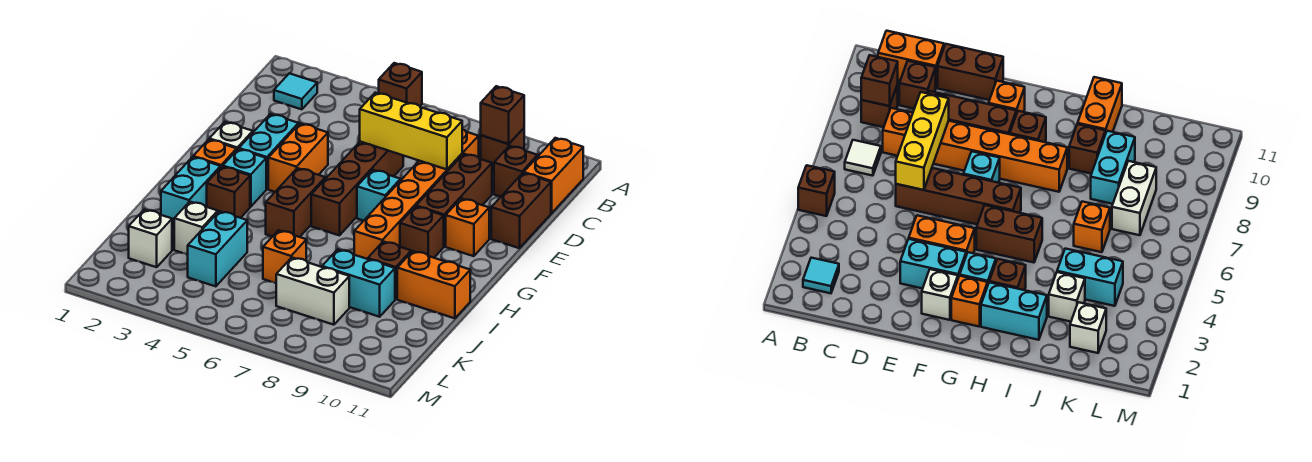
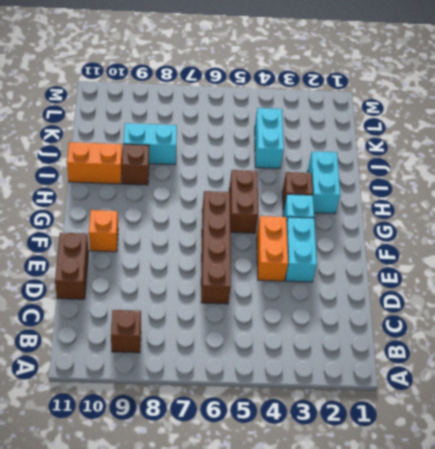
none -> brown 1x1 brick [379,63,422,106]
none -> cyan 1x1 tile [274,73,317,109]
none -> white 1x1 tile [845,140,881,176]
none -> orange 1x2 brick [524,138,583,213]

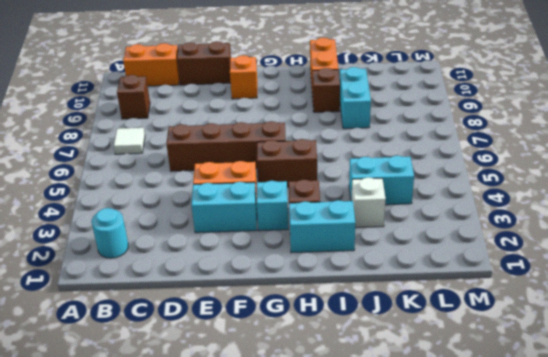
cyan 1x1 round brick [92,208,128,258] -> cyan 1x1 tile [274,73,317,109]
none -> brown 1x1 brick [379,63,422,106]
none -> orange 1x6 brick [354,129,479,259]
none -> brown 1x1 brick [494,146,538,197]
none -> brown 1x3 brick [416,154,492,246]

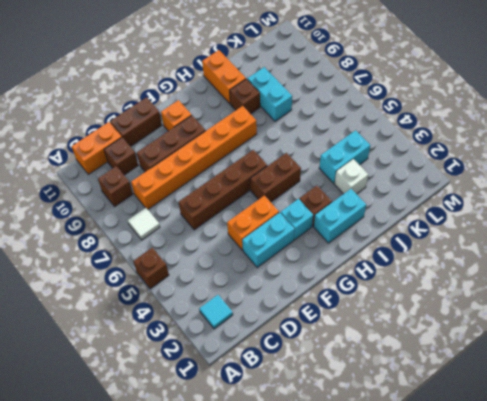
none -> white 1x1 brick [209,122,253,150]
none -> cyan 1x1 brick [357,170,401,221]
none -> orange 1x1 brick [193,139,237,167]
none -> brown 1x1 brick [400,206,444,258]

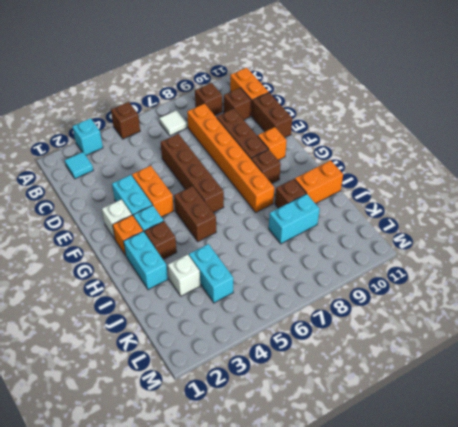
cyan 1x1 brick [72,118,103,155] -> cyan 1x1 brick moved to [357,170,401,221]
none -> orange 1x1 brick [263,230,306,283]
none -> white 1x1 brick [129,210,172,267]
none -> white 1x2 brick [276,258,349,325]
none -> brown 1x1 brick [481,86,524,144]

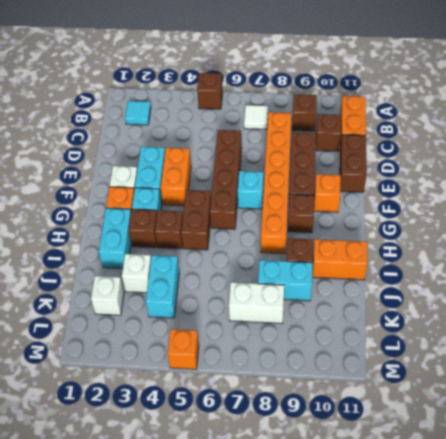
brown 1x1 brick [155,210,183,249] -> brown 1x1 brick moved to [481,86,524,144]
orange 1x1 brick [168,329,199,369] -> orange 1x1 brick moved to [263,230,306,283]
none -> yellow 1x3 brick [360,93,462,169]

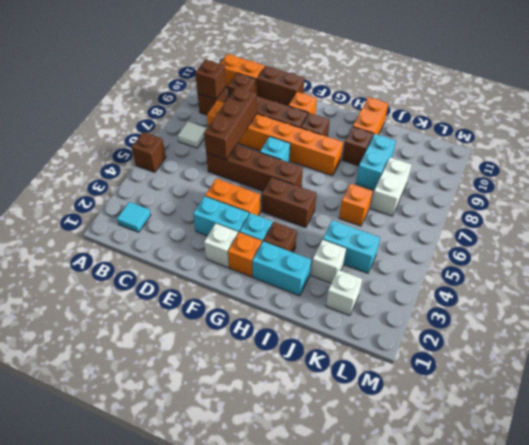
brown 1x3 brick [204,87,257,160] -> yellow 1x3 brick [360,93,462,169]

